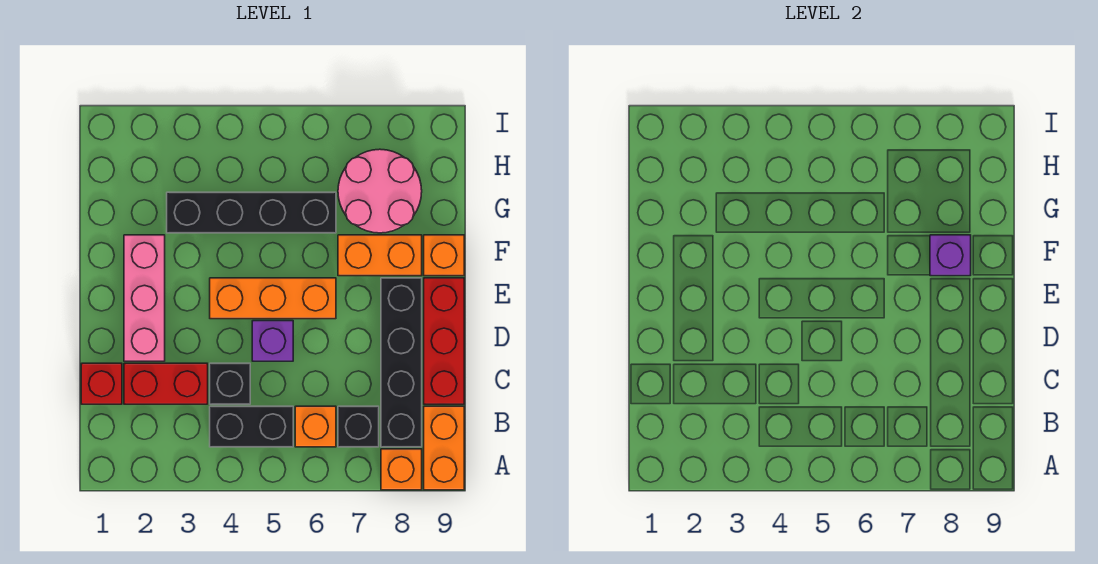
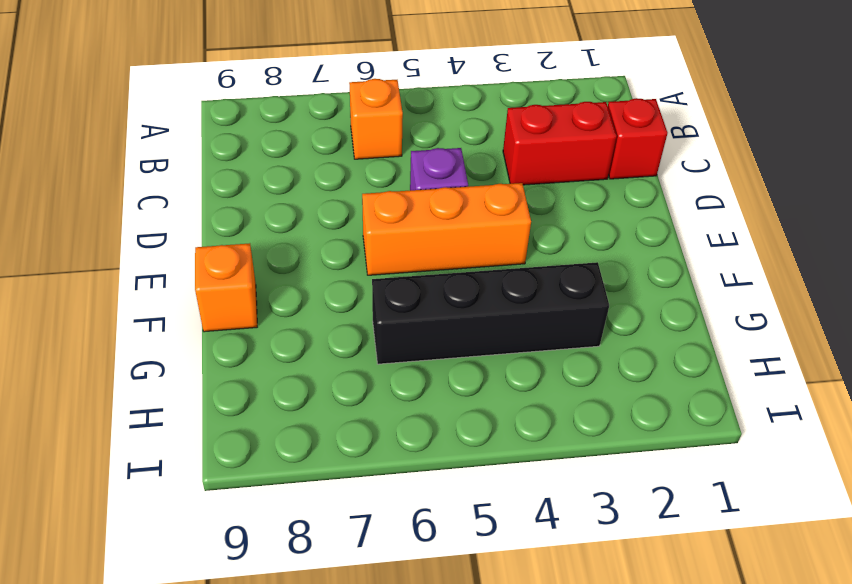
none -> orange 1x1 brick [381,449,422,490]
none -> orange 1x2 brick [424,406,464,490]
none -> black 1x2 brick [210,406,293,447]

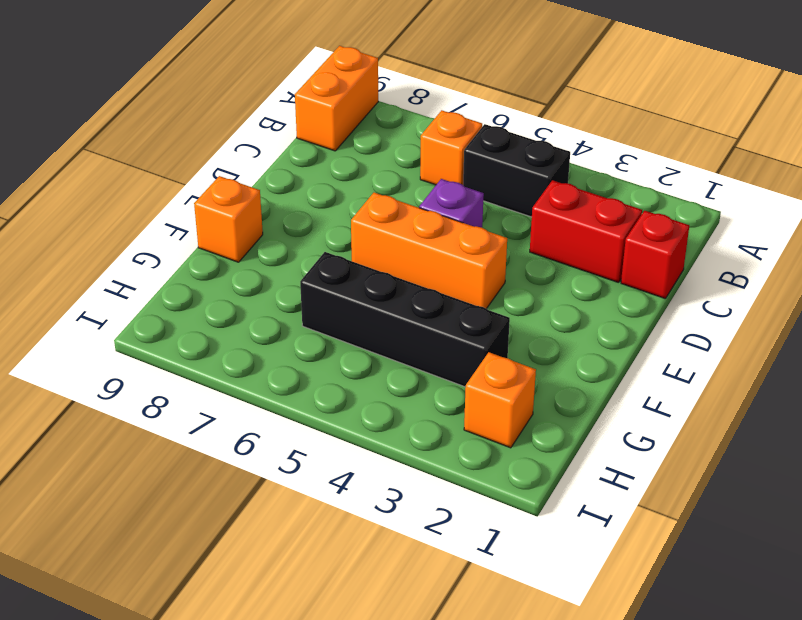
orange 1x1 brick [464,352,536,448] -> orange 1x1 brick moved to [381,449,422,490]
none -> black 1x1 brick [338,406,379,447]
none -> black 1x4 brick [381,278,422,447]
none -> black 1x1 brick [210,363,250,404]

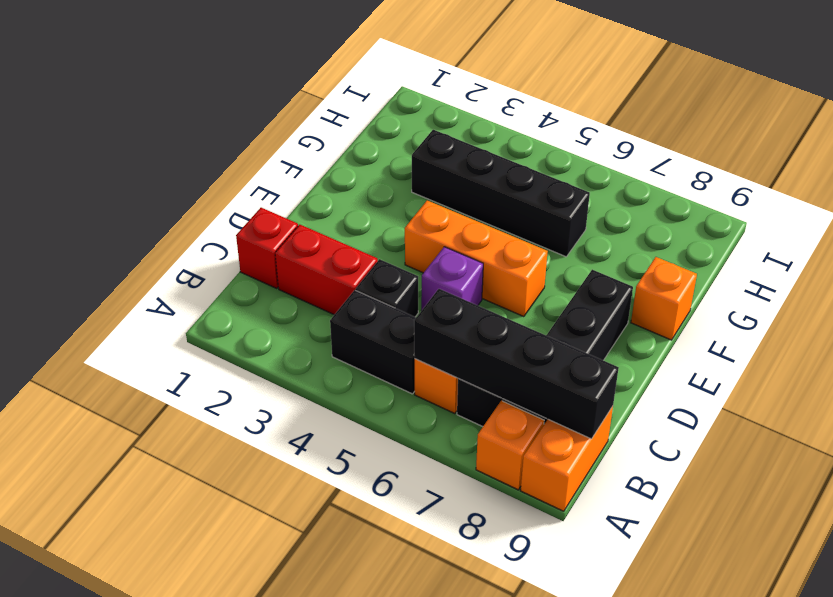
black 1x4 brick [414,289,619,439] -> none
none -> red 1x3 brick [424,278,464,404]
none -> pink 1x3 brick [124,235,165,361]
none -> orange 1x2 brick [338,235,422,276]

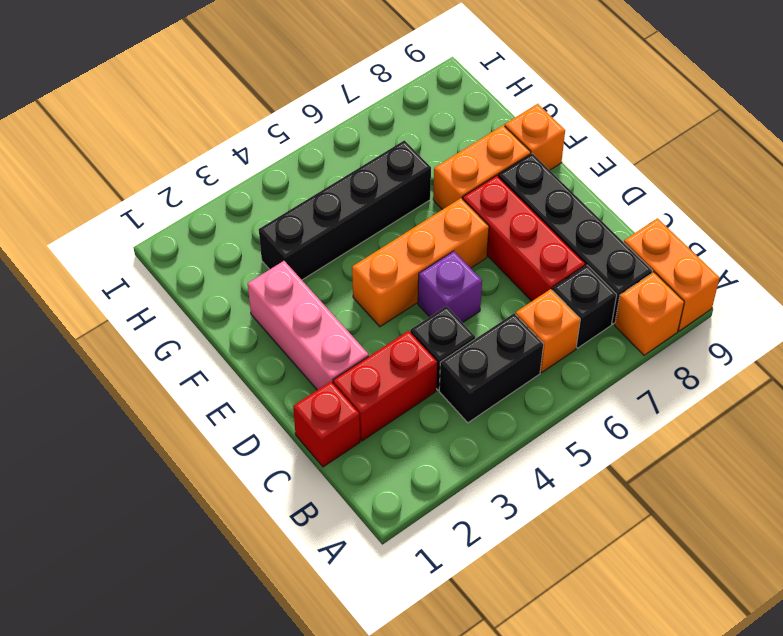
red 1x3 brick [463,176,585,301] -> red 1x3 brick moved to [424,278,464,404]
none -> pink 2x2 round brick [338,149,422,233]
none -> purple 1x1 brick [930,235,971,276]

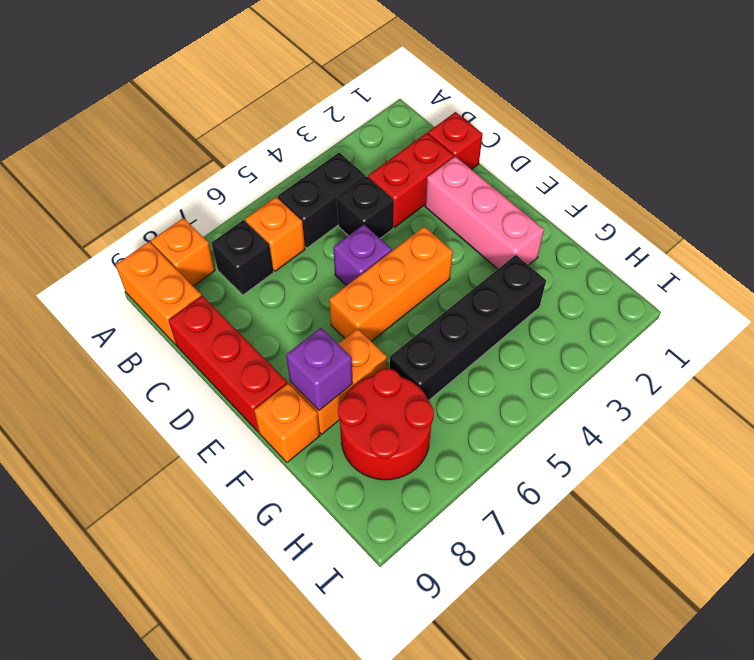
red 2x2 round brick [338,368,434,480] -> pink 2x2 round brick [338,149,422,233]
none -> black 1x4 brick [381,278,422,447]

